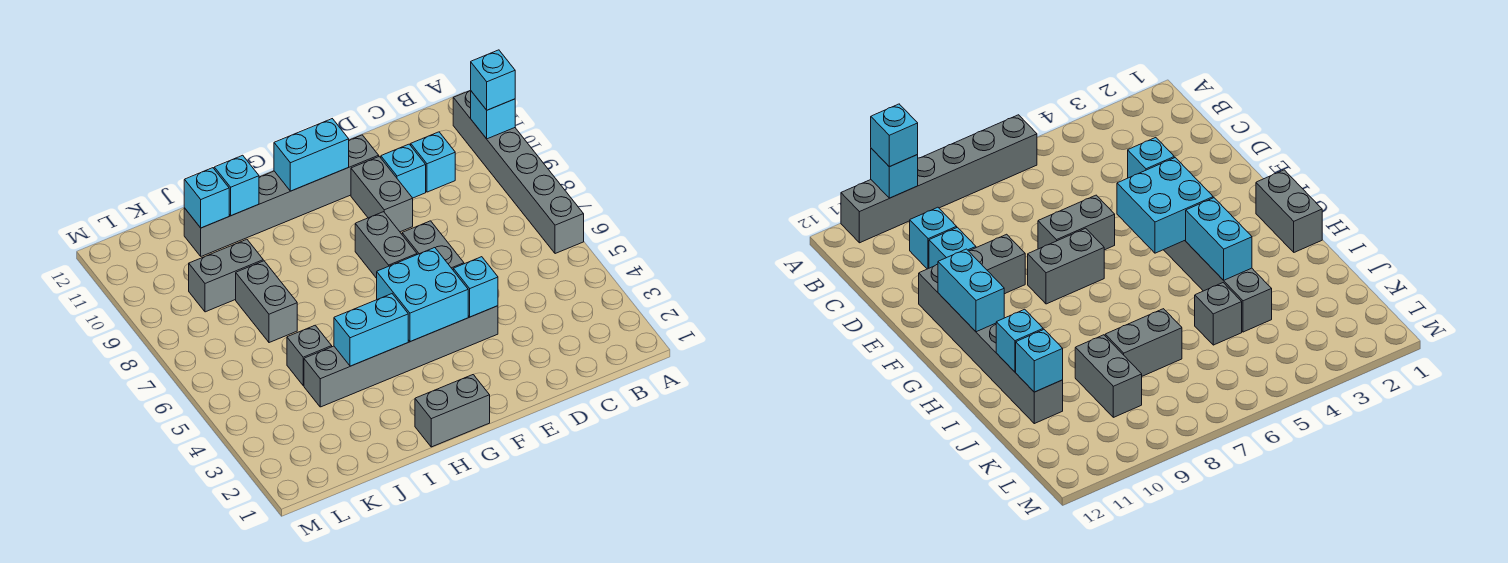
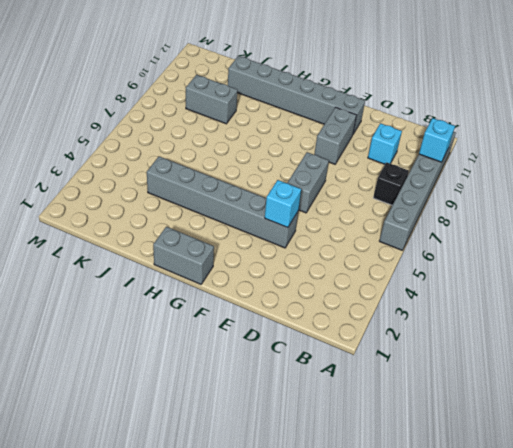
black 1x1 brick [373,162,409,205] -> none
none -> cyan 1x1 brick [381,144,426,198]
none -> grey 1x2 brick [355,212,417,278]
none -> grey 1x1 brick [287,325,332,385]

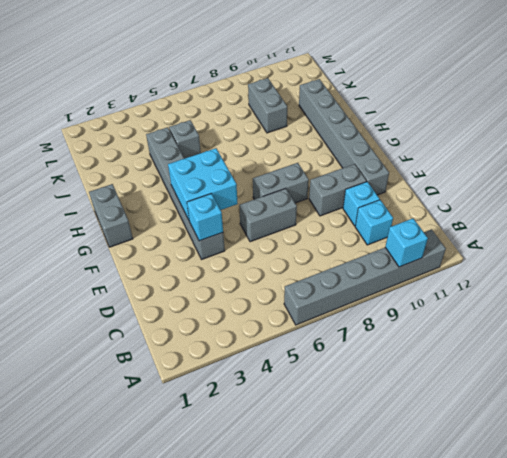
none -> grey 1x2 brick [236,261,297,343]
none -> cyan 1x2 brick [274,119,349,191]
none -> cyan 1x2 brick [334,294,408,366]

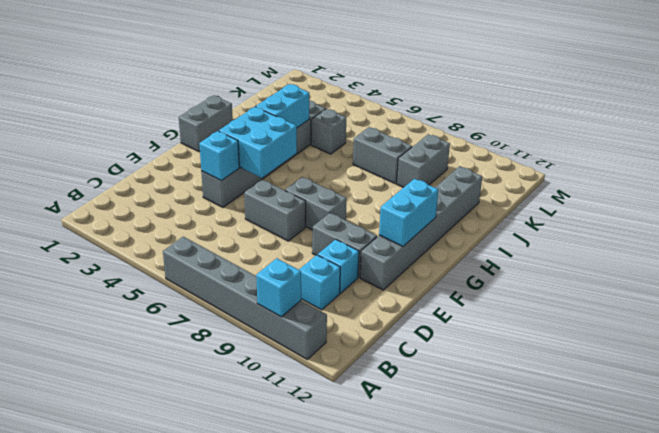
none -> cyan 1x1 brick [214,155,259,216]
none -> cyan 1x1 brick [184,168,229,228]
none -> cyan 1x1 brick [471,50,515,110]

